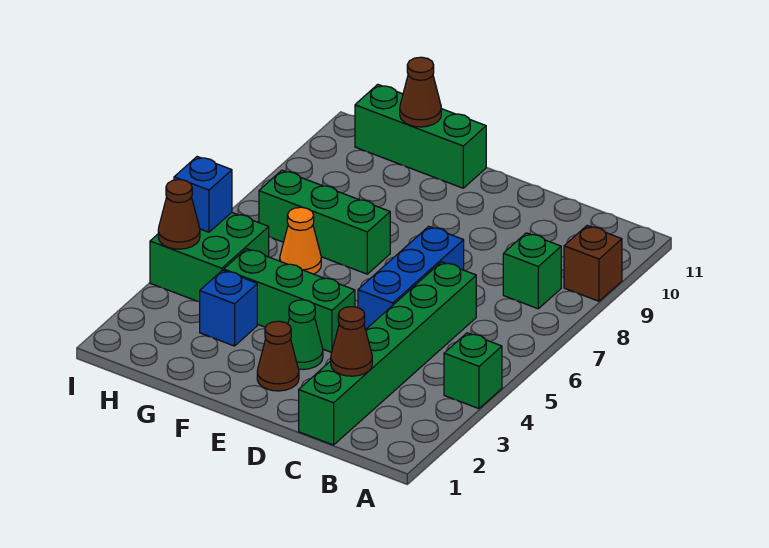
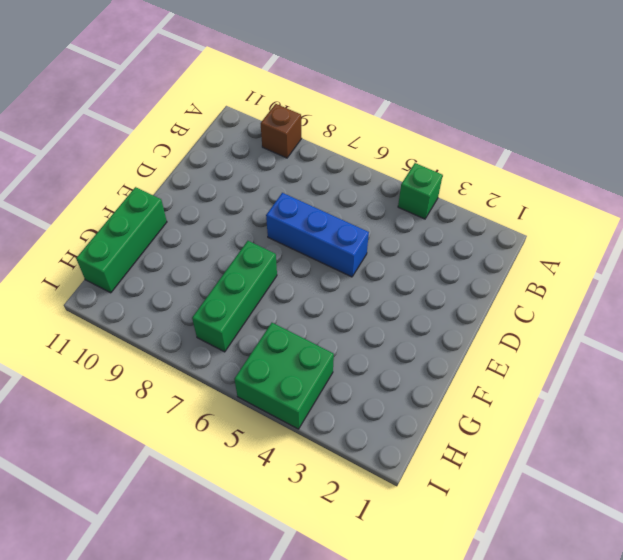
none -> green 1x1 brick [503,233,561,309]
none -> green 1x6 brick [299,262,476,445]
none -> brown 1x1 cone [257,321,299,391]

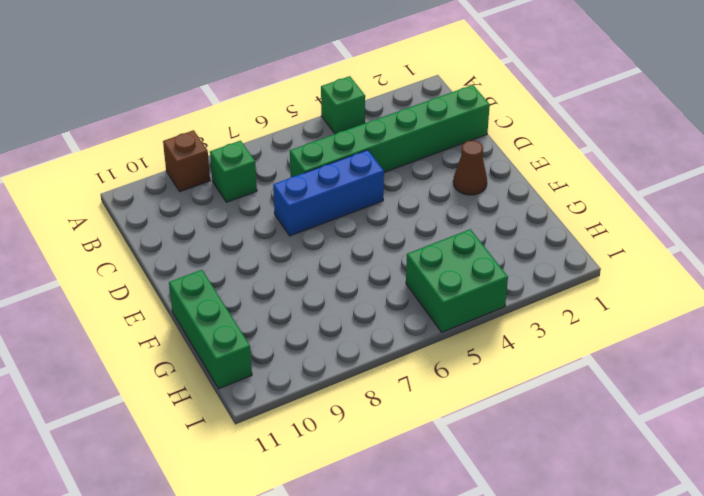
none -> green 1x1 cone [288,300,323,369]
none -> green 1x3 brick [224,249,355,353]
none -> green 1x3 brick [259,170,390,274]

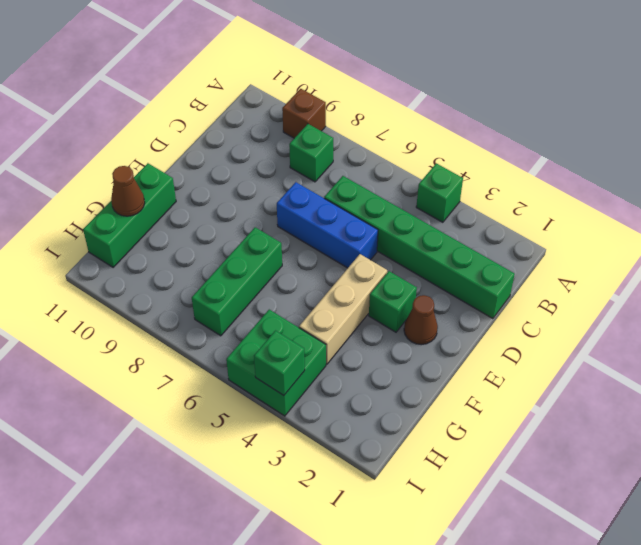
green 1x1 brick [369,271,417,332] -> green 1x1 cone [288,300,323,369]
tan 1x3 brick [299,254,387,364] -> green 1x3 brick [224,249,355,353]
green 1x1 brick [254,331,305,395] -> brown 1x1 cone [158,180,200,249]
none -> blue 1x1 brick [200,270,257,346]
none -> orange 1x1 cone [280,207,321,274]
none -> brown 1x1 cone [331,307,372,376]

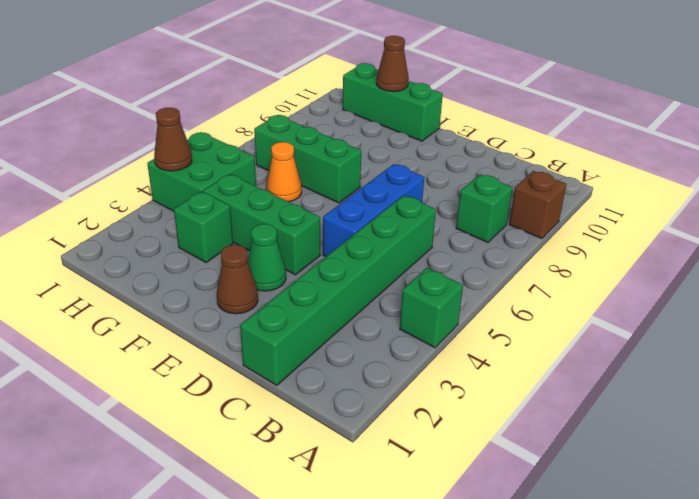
green 1x1 brick [174,191,233,262] -> blue 1x1 brick [200,270,257,346]
none -> brown 1x1 cone [331,307,372,376]
none -> blue 1x1 brick [174,157,232,232]

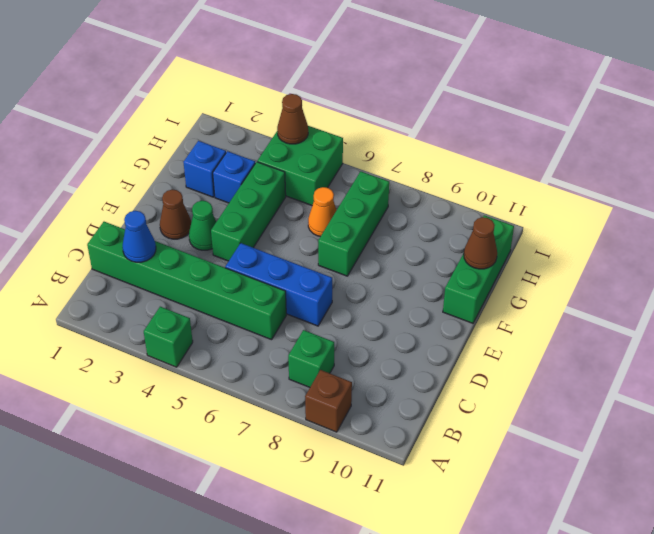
blue 1x1 cone [123,211,156,262] -> brown 1x1 cone [331,307,372,376]
blue 1x1 brick [183,141,226,197] -> blue 1x1 brick moved to [174,157,232,232]

